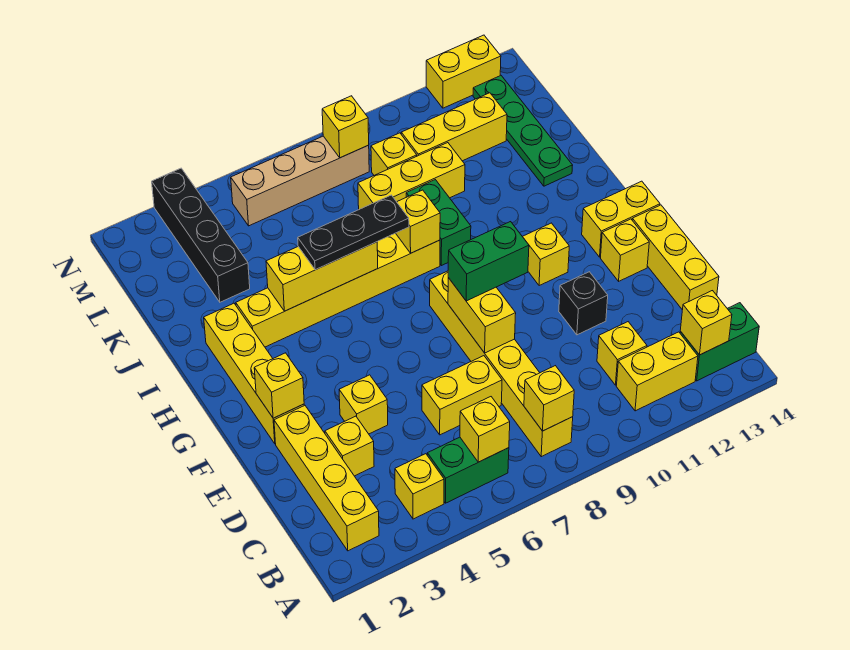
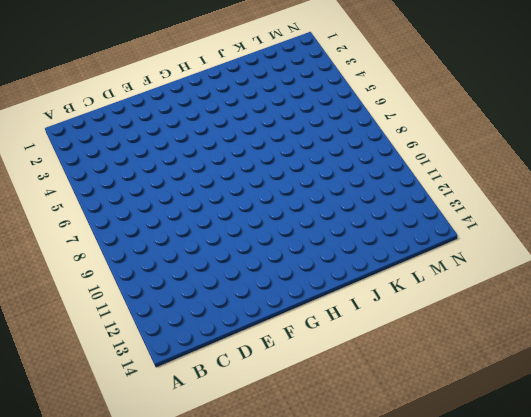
none -> yellow 1x4 brick [274,405,379,551]
none -> yellow 1x1 brick [395,454,444,519]
none -> green 1x2 brick [427,437,509,503]
none -> yellow 1x6 brick [430,271,573,457]

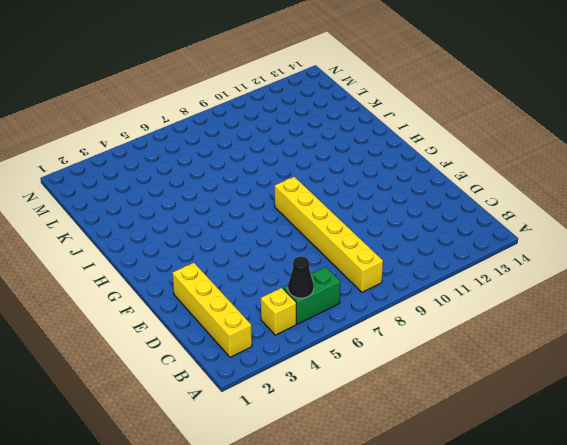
black 1x1 cone [288,256,314,298] -> none
none -> yellow 1x2 brick [616,332,698,411]
none -> green 1x2 brick [680,303,759,381]
none -> yellow 1x1 brick [597,322,647,385]
none -> yellow 1x1 brick [325,416,374,476]

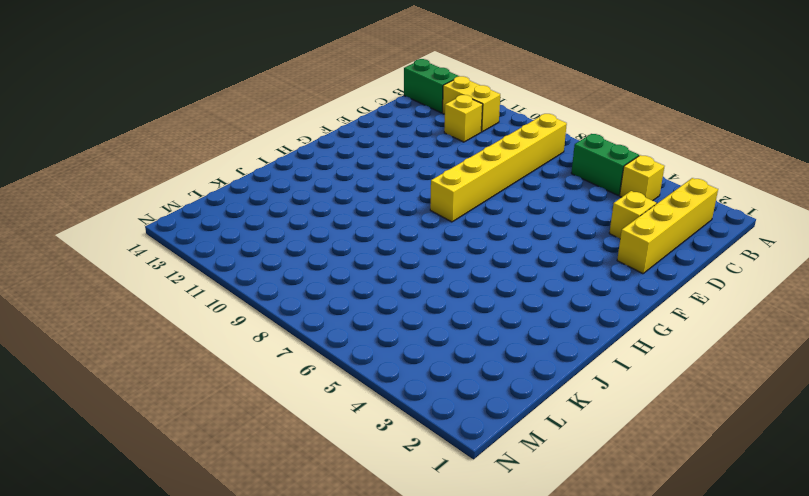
none -> yellow 1x2 brick [422,356,502,435]
none -> yellow 1x3 brick [632,205,719,310]
none -> yellow 1x1 brick [339,375,388,434]
none -> black 1x1 brick [559,272,608,335]

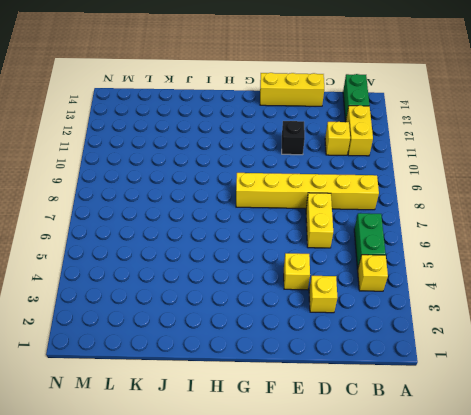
none -> yellow 1x4 brick [274,405,379,551]
none -> yellow 1x4 brick [204,303,304,444]
none -> yellow 1x1 brick [601,219,649,281]
none -> yellow 1x1 brick [522,223,569,286]

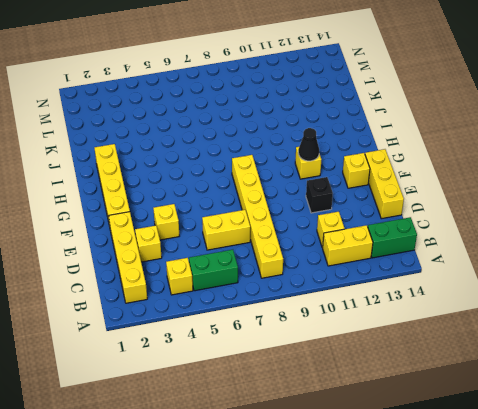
black 1x1 cone [298,128,319,161] -> none
none -> yellow 1x2 brick [582,181,660,257]
none -> yellow 1x6 brick [236,233,440,347]
none -> green 1x2 brick [406,180,471,266]
none -> green 1x4 plate [473,75,573,186]

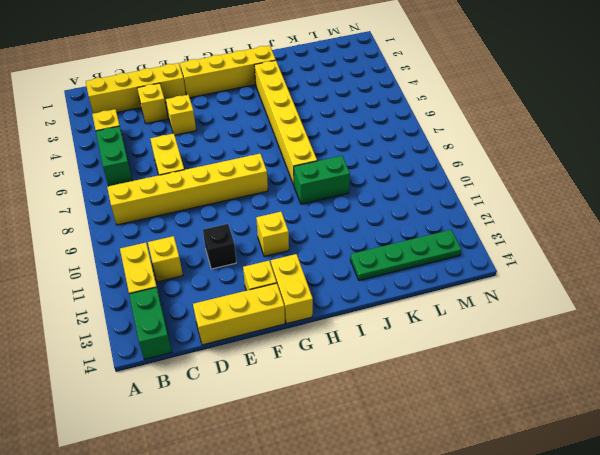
none -> black 1x4 brick [152,168,250,302]
none -> yellow 1x3 brick [358,143,465,209]
none -> yellow 1x1 brick [371,133,417,175]
none -> yellow 1x3 brick [401,93,507,161]

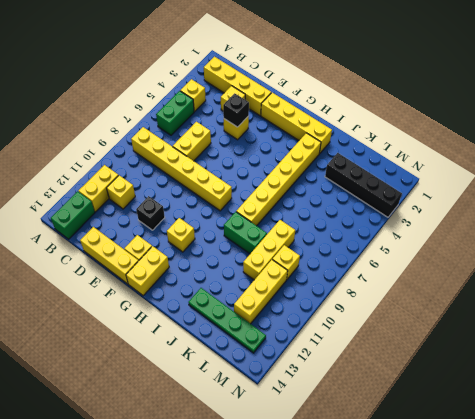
black 1x1 brick [223,93,249,127] -> none
none -> tan 1x4 brick [231,136,369,226]
none -> yellow 1x2 brick [426,35,501,108]
none -> yellow 1x1 brick [460,397,510,462]
none -> yellow 1x1 brick [524,366,574,431]

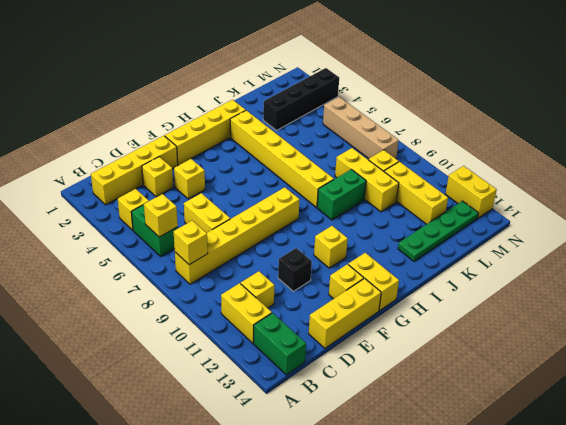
none -> yellow 1x1 brick [680,291,732,355]
none -> yellow 1x2 brick [448,278,516,353]
none -> yellow 1x1 brick [254,353,304,418]
none -> yellow 1x3 brick [266,242,378,311]

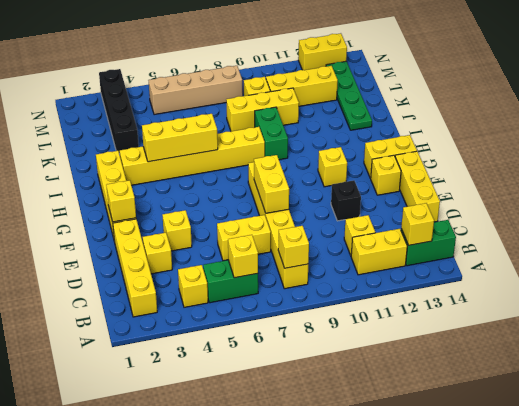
none -> yellow 1x1 brick [396,190,440,253]
none -> yellow 1x1 brick [322,96,369,158]
none -> green 1x2 brick [448,222,529,301]
none -> black 1x3 plate [298,195,409,270]

